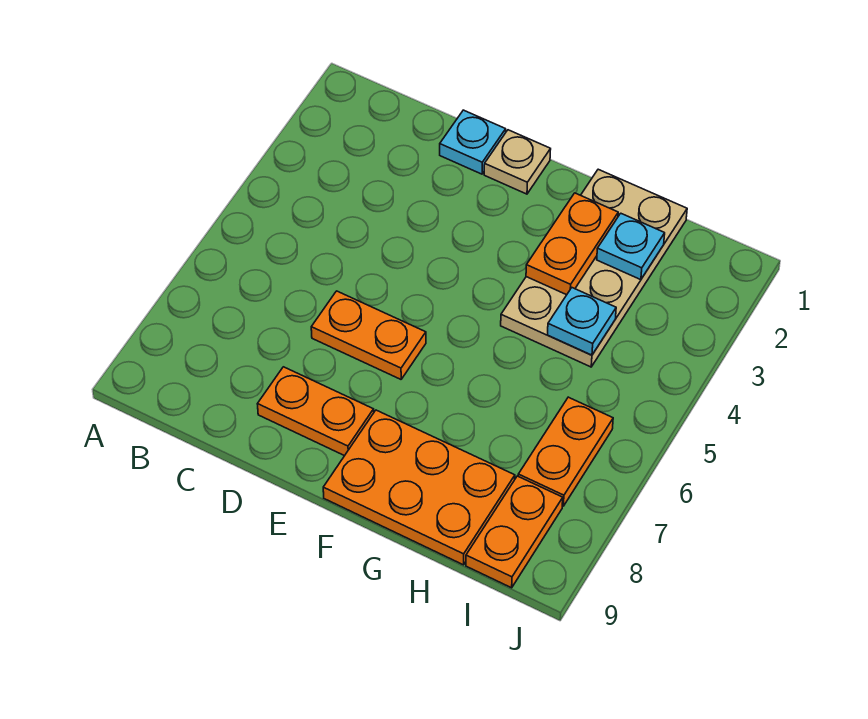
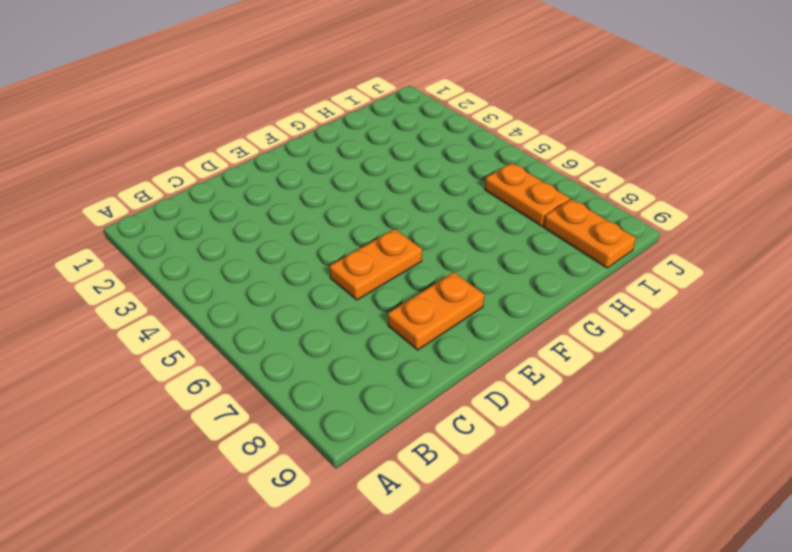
none -> cyan 1x1 plate [440,110,506,174]
none -> tan 1x1 plate [484,130,551,194]

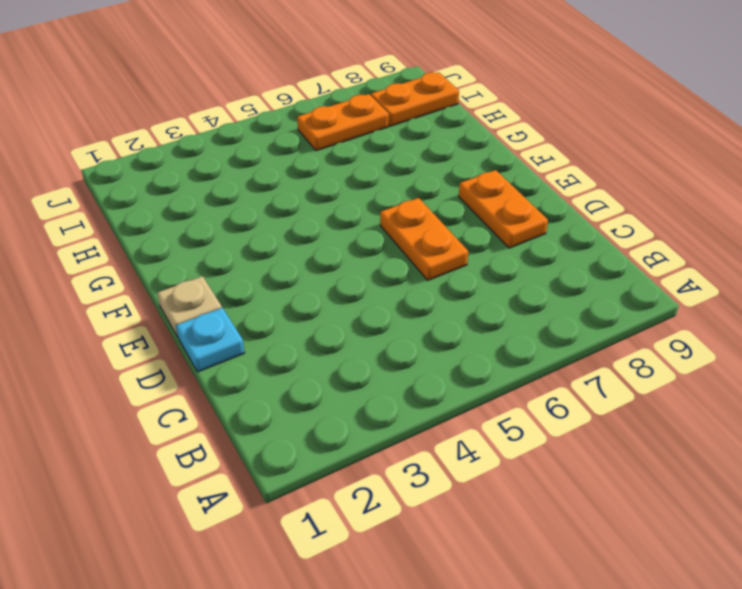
none -> orange 2x3 plate [323,410,515,565]
none -> tan 2x4 plate [501,169,687,367]

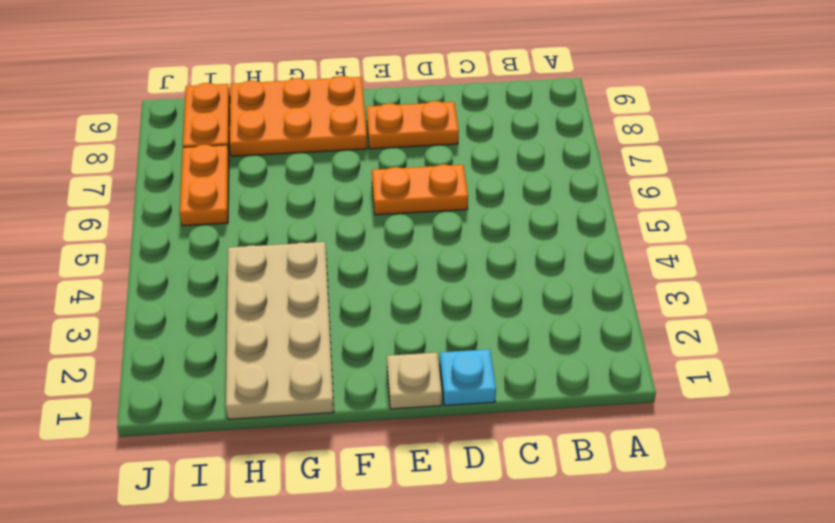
none -> orange 1x2 plate [526,193,618,295]
none -> cyan 1x1 plate [597,213,665,280]

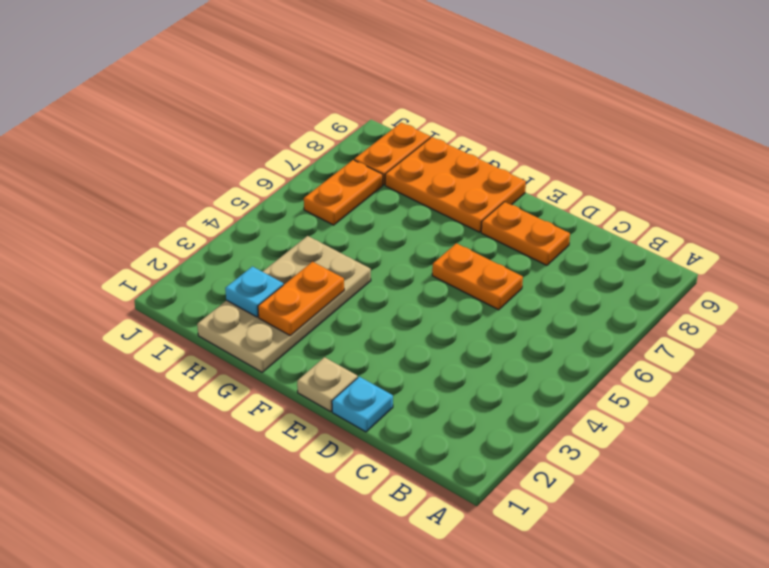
none -> cyan 1x1 plate [547,288,616,355]

